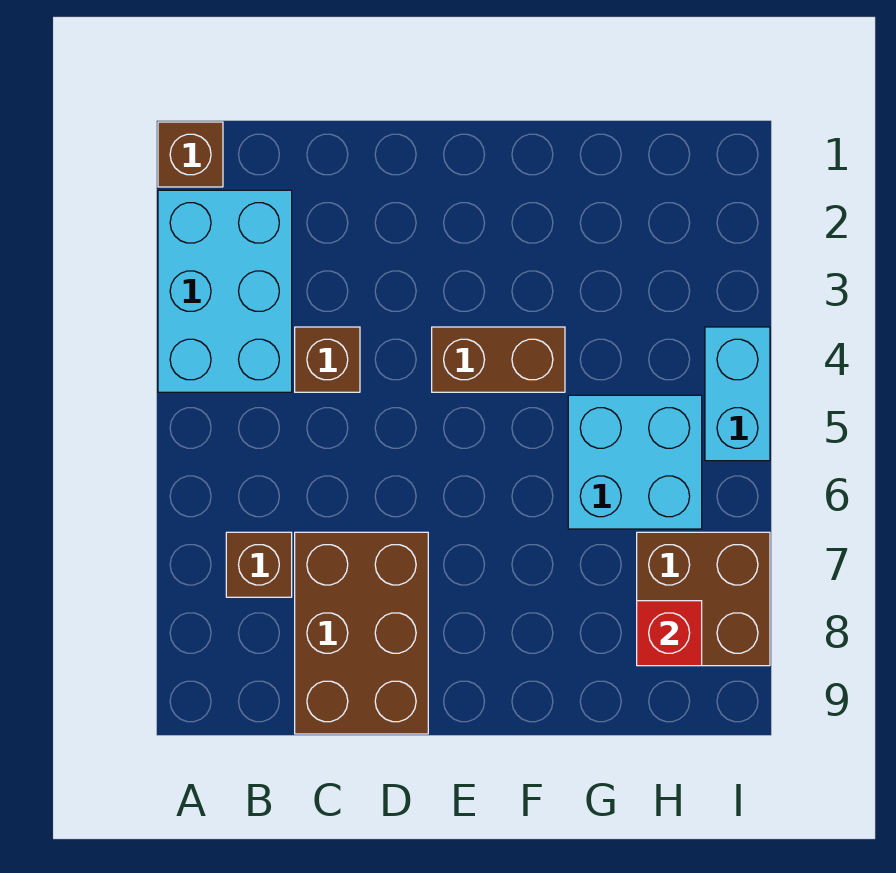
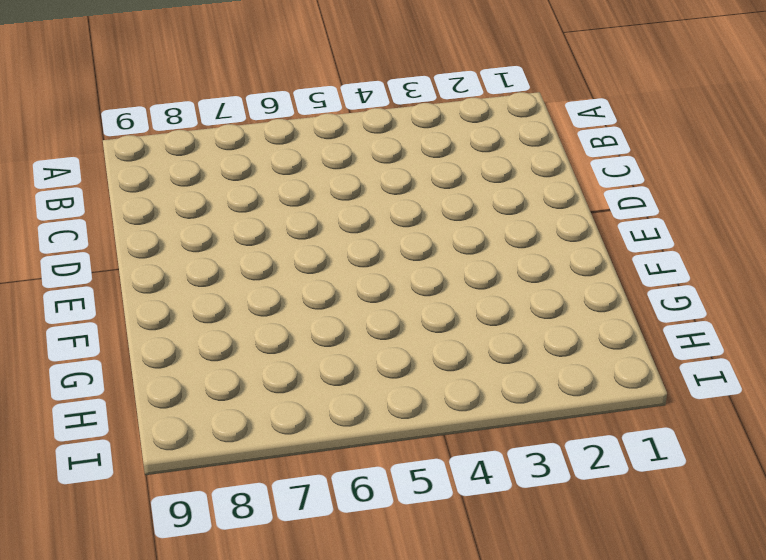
none -> brown 1x1 brick [158,122,223,187]
none -> cyan 2x3 brick [158,190,292,392]

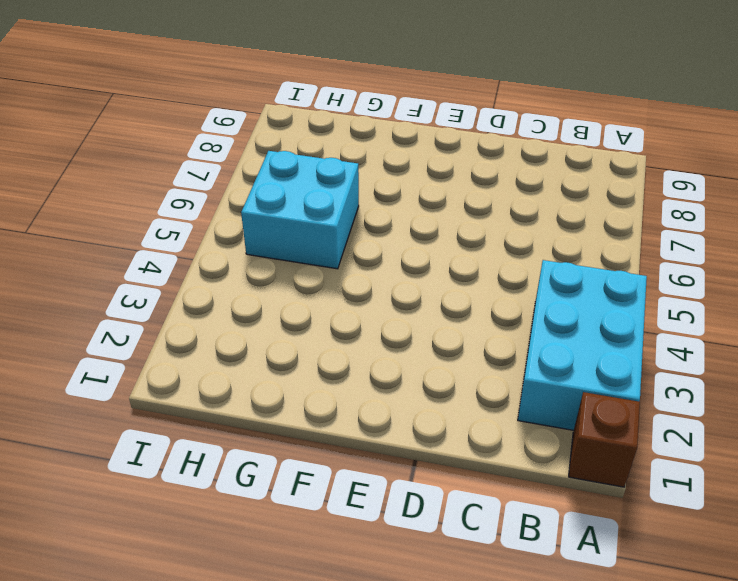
none -> brown 1x1 brick [226,532,292,597]
none -> brown 1x1 brick [295,327,360,392]

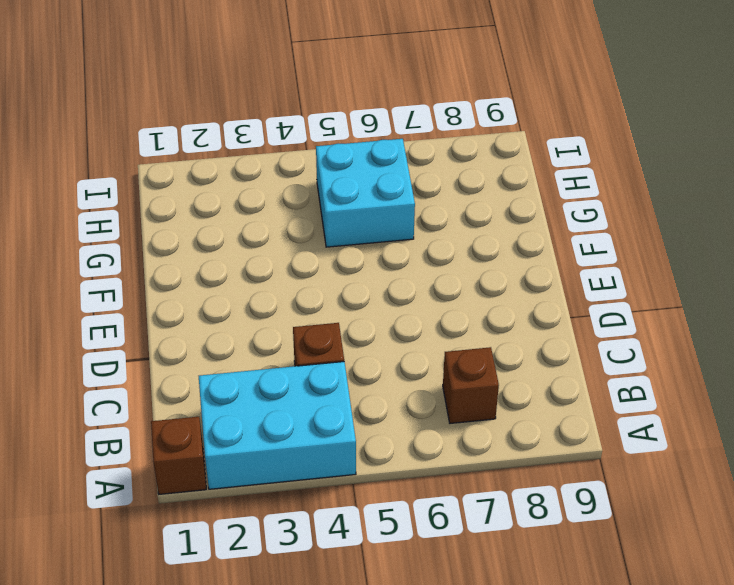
none -> brown 2x3 brick [295,532,428,734]
none -> brown 1x2 brick [432,327,565,392]

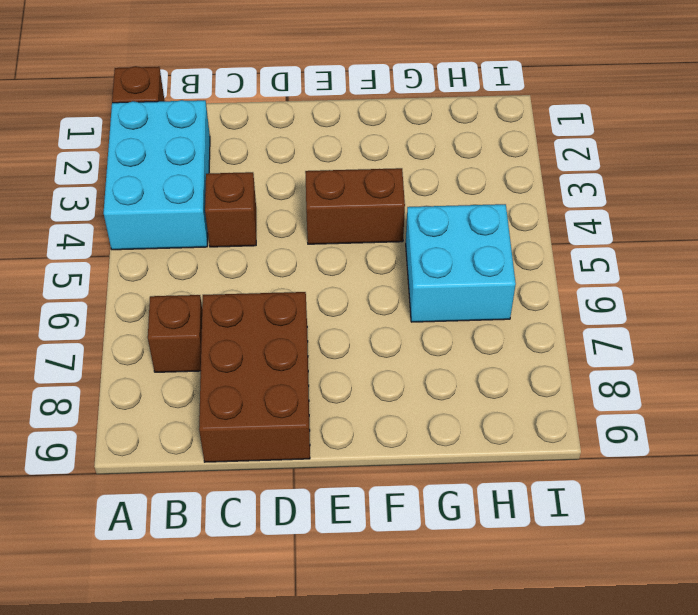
none -> brown 2x2 brick [637,532,770,666]
none -> cyan 1x2 brick [705,327,770,461]

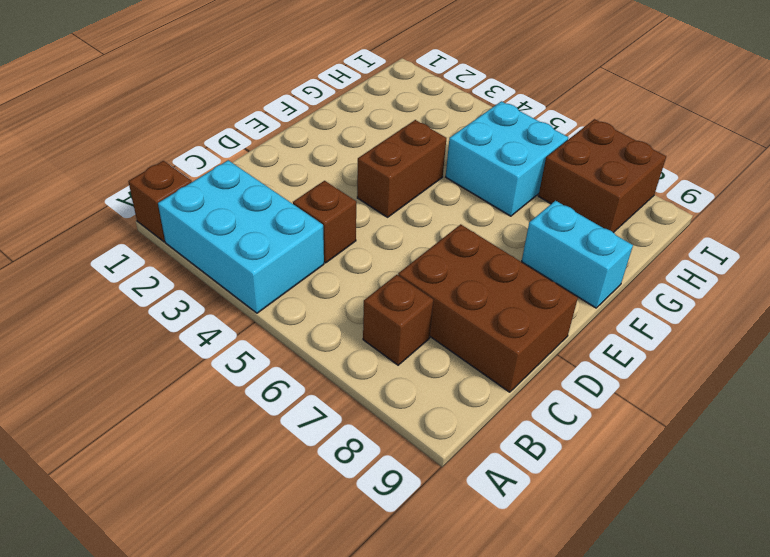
cyan 1x2 brick [522,201,633,308] -> cyan 1x2 brick moved to [705,327,770,461]
none -> red 1x1 brick [637,601,702,666]

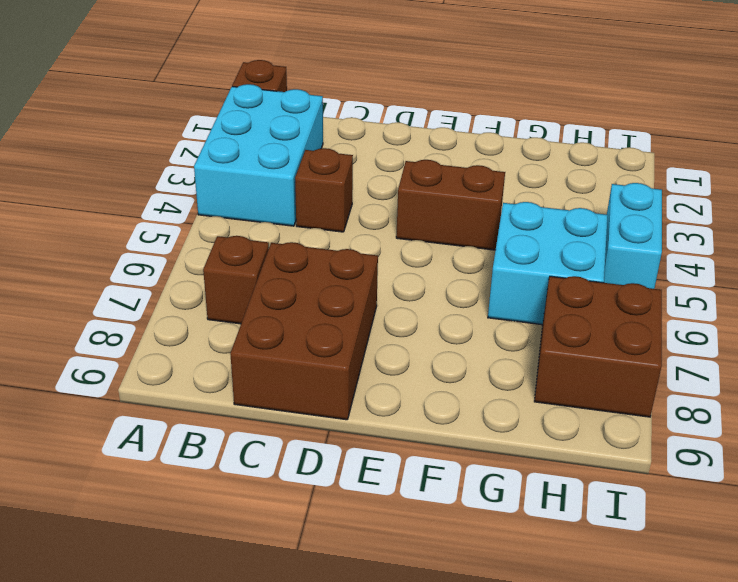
none -> red 1x1 brick [637,601,702,666]

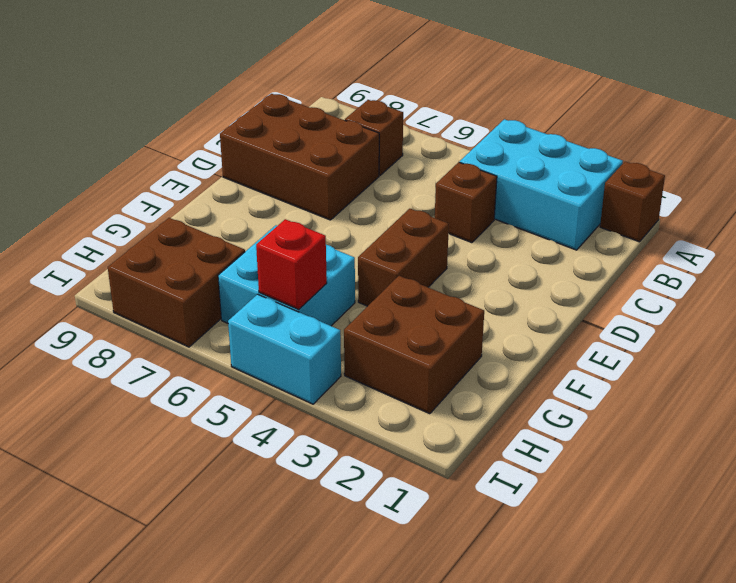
brown 2x2 brick [344,276,484,414] -> none
red 1x1 brick [256,219,327,309] -> red 1x1 brick moved to [637,601,702,666]

